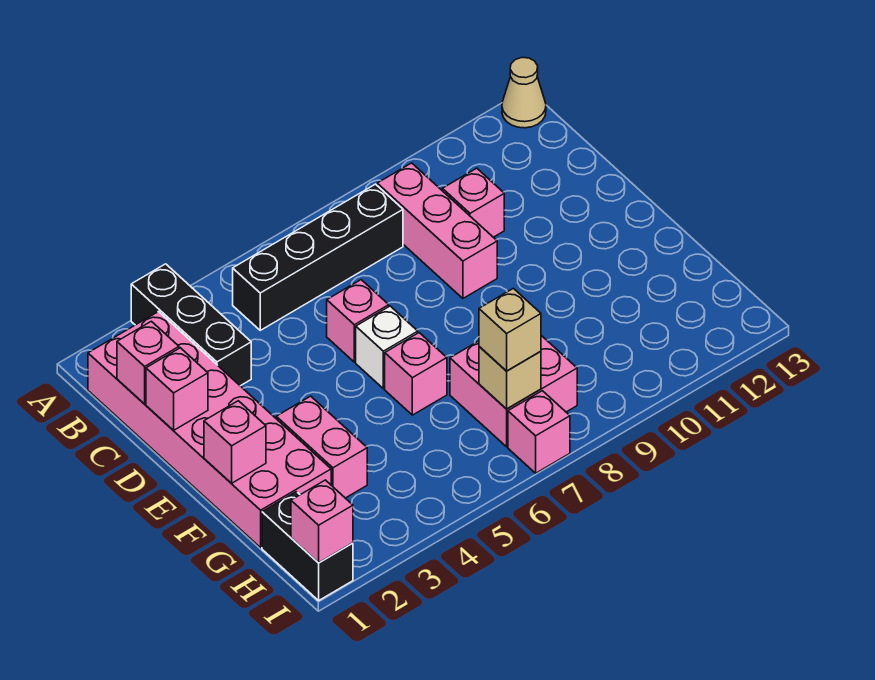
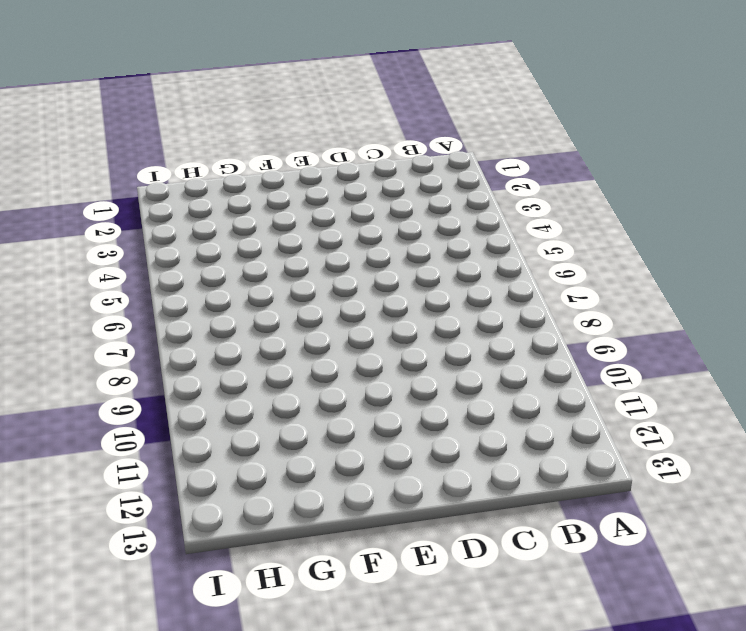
none -> black 1x3 brick [131,264,251,386]
none -> tan 1x1 cone [502,58,546,128]
none -> pink 2x6 brick [88,312,331,548]

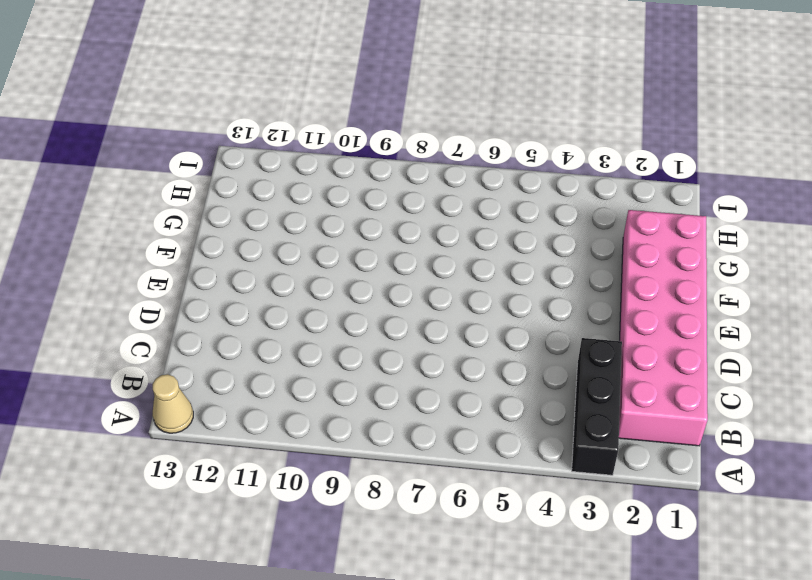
none -> black 1x4 brick [233,184,403,330]
none -> pink 1x3 brick [377,163,497,298]
none -> pink 1x1 brick [442,168,504,237]

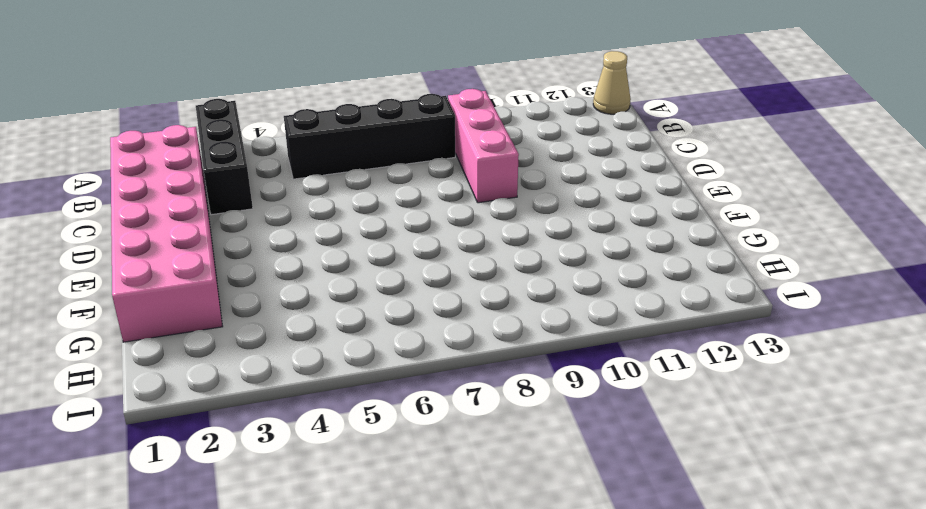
none -> pink 1x1 brick [442,168,504,237]
none -> pink 1x1 brick [327,280,389,362]
none -> white 1x1 brick [356,306,418,389]

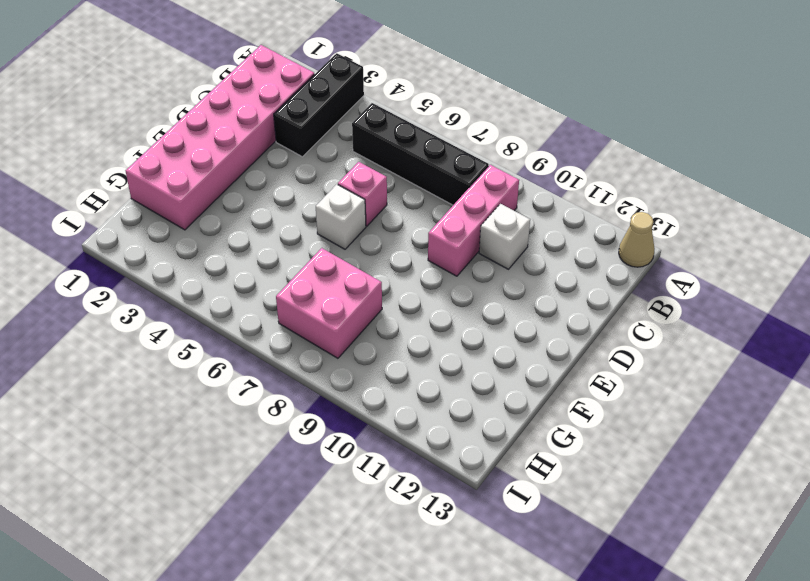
white 1x1 brick [479,204,530,269] -> pink 1x1 brick [442,168,504,237]
none -> pink 1x2 brick [276,396,367,498]
none -> pink 1x1 brick [385,333,447,415]
none -> black 1x2 brick [262,492,353,600]

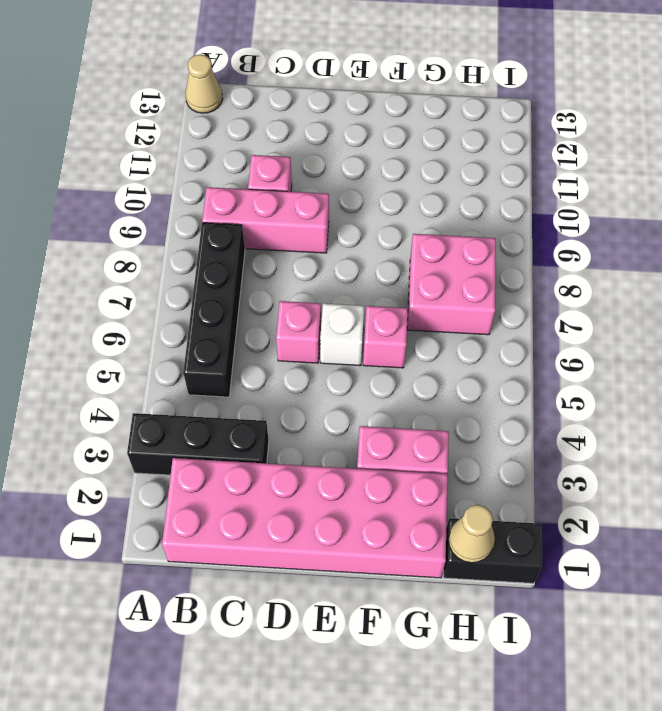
tan 1x1 cone [449,505,495,563] -> none
none -> pink 1x1 brick [508,391,570,473]
none -> pink 1x1 brick [117,321,179,404]
none -> pink 1x1 brick [146,348,208,430]

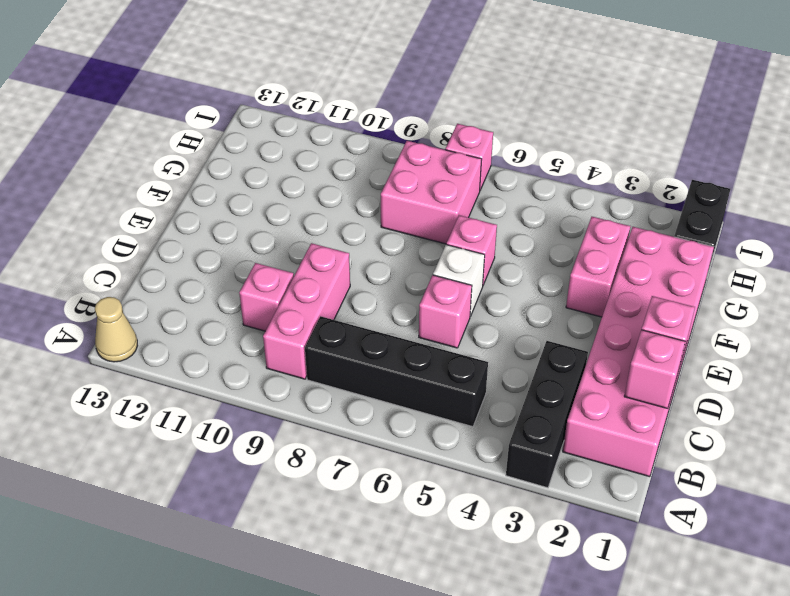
none -> pink 1x1 brick [204,401,266,483]
none -> tan 1x1 brick [479,347,541,409]
none -> pink 1x1 brick [291,480,353,563]

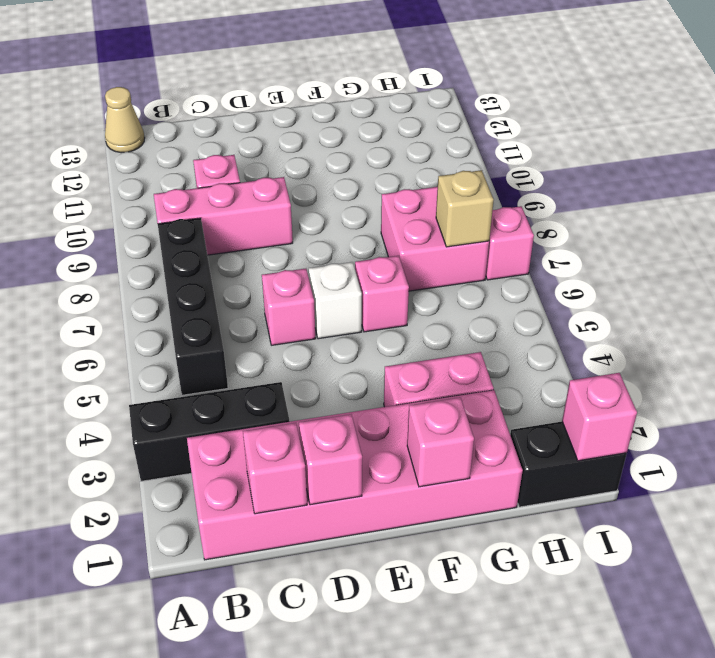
none -> tan 1x1 brick [479,288,541,371]

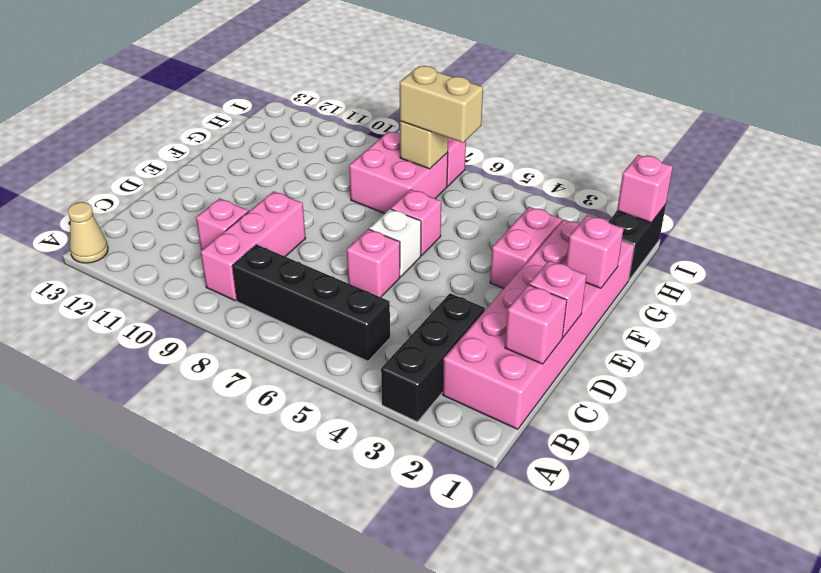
tan 1x2 brick [400,66,483,143] -> tan 1x1 brick [479,288,541,371]

